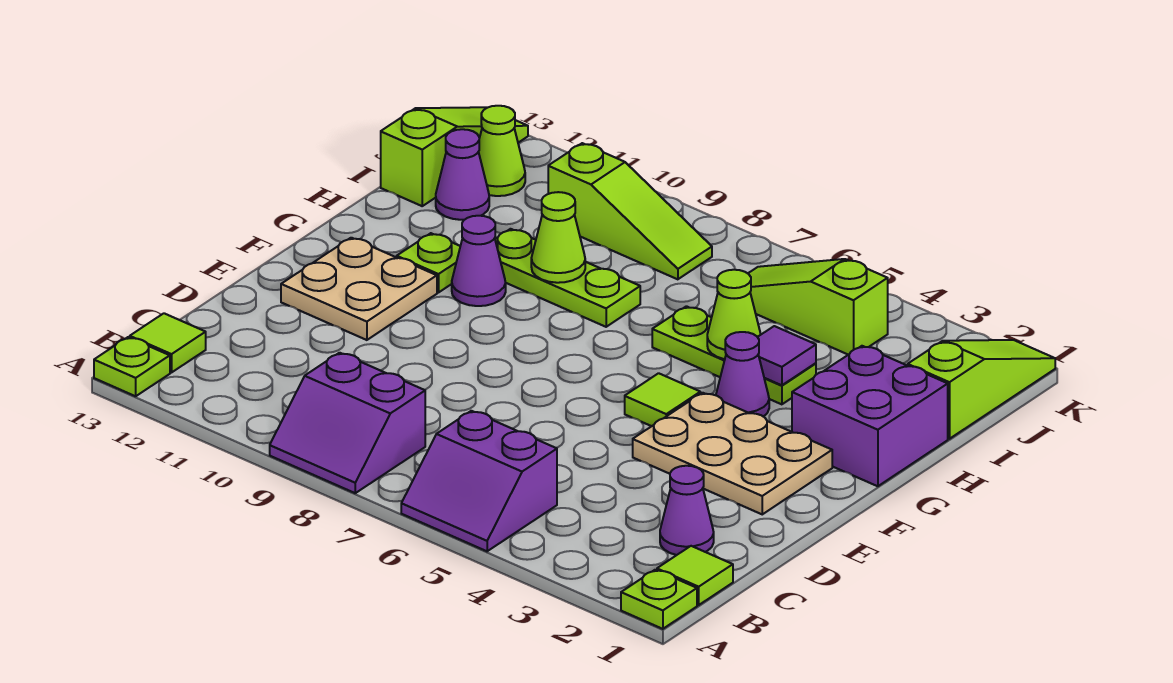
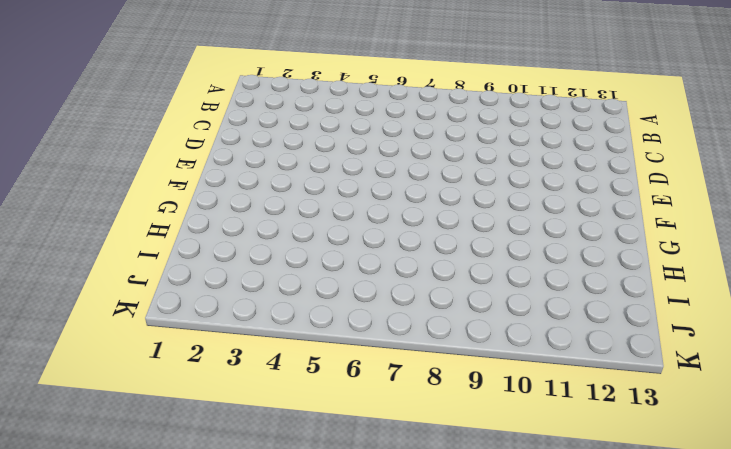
none -> lime 1x1 plate [621,570,697,629]
none -> purple 2x2 slope [401,411,557,551]
none -> purple 2x2 slope [270,353,425,493]

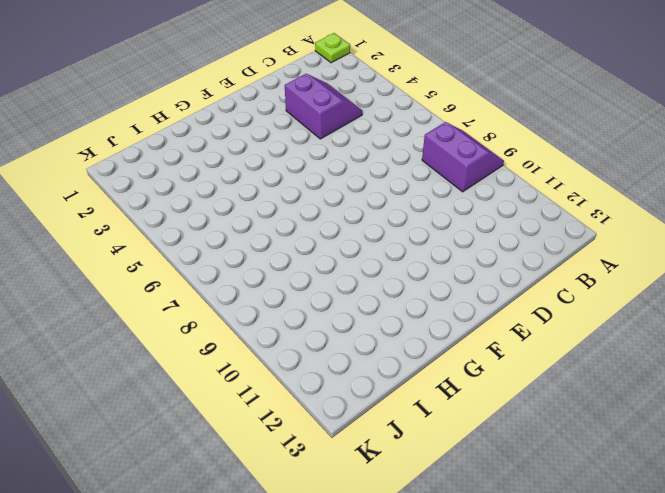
purple 2x2 slope [285,74,362,139] -> purple 2x2 slope moved to [401,411,557,551]
none -> lime 1x1 plate [94,337,170,396]
none -> lime 1x1 tile [657,546,733,605]
none -> lime 1x1 tile [130,313,206,373]

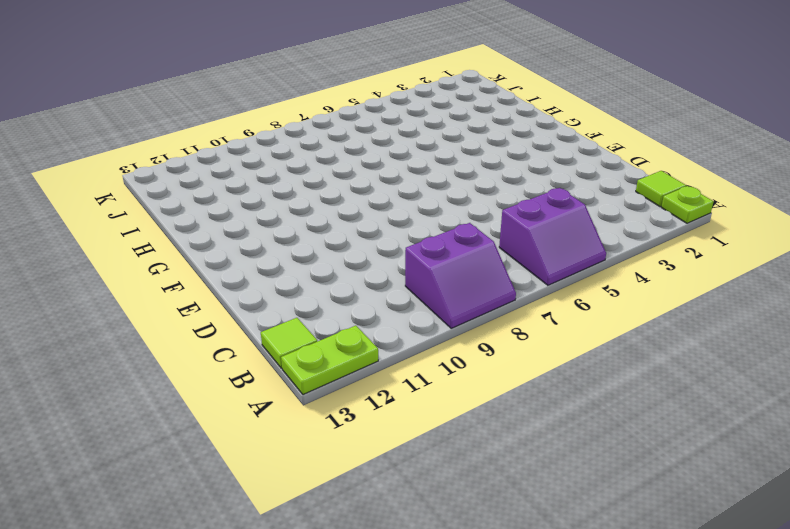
lime 1x2 plate [281,326,378,395] -> lime 1x1 plate [94,337,170,396]
none -> purple 1x1 cone [660,466,714,555]
none -> tan 2x3 plate [633,393,832,514]
none -> tan 2x2 plate [281,238,437,340]

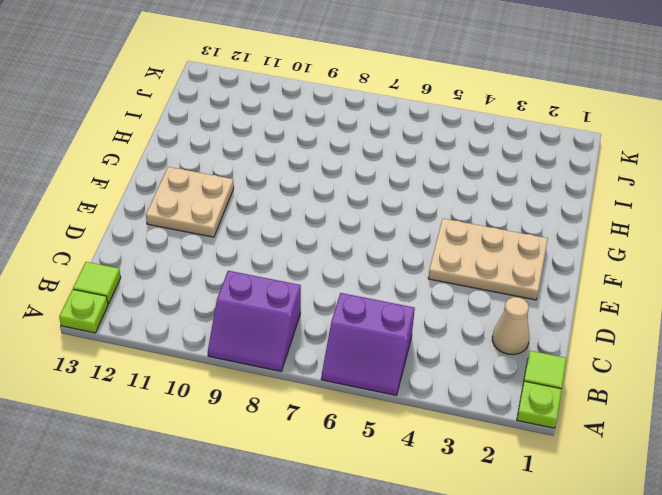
tan 1x1 cone [492,297,530,355] -> purple 1x1 cone [660,466,714,555]
none -> lime 1x1 tile [625,373,700,426]
none -> purple 2x2 brick [792,346,948,486]
none -> purple 1x1 cone [716,332,769,417]

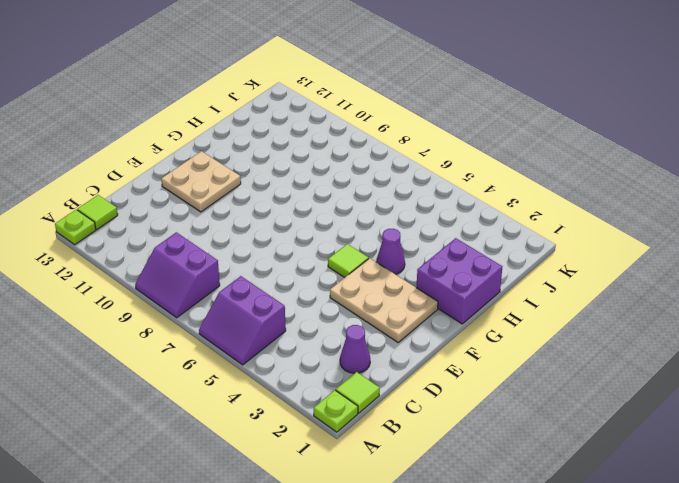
none -> purple 1x1 cone [452,216,506,306]
none -> lime 1x1 plate [397,233,460,293]
none -> lime 1x3 plate [652,306,816,404]

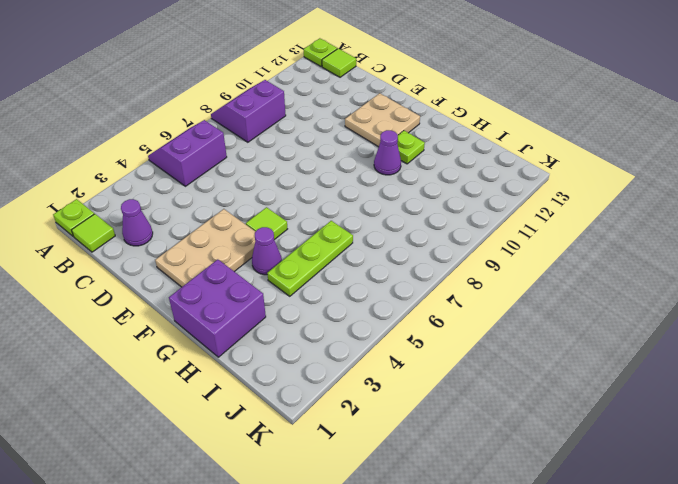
none -> lime 1x3 plate [495,229,640,327]
none -> lime 1x3 slope [908,340,1055,439]
none -> purple 1x1 cone [436,129,489,220]

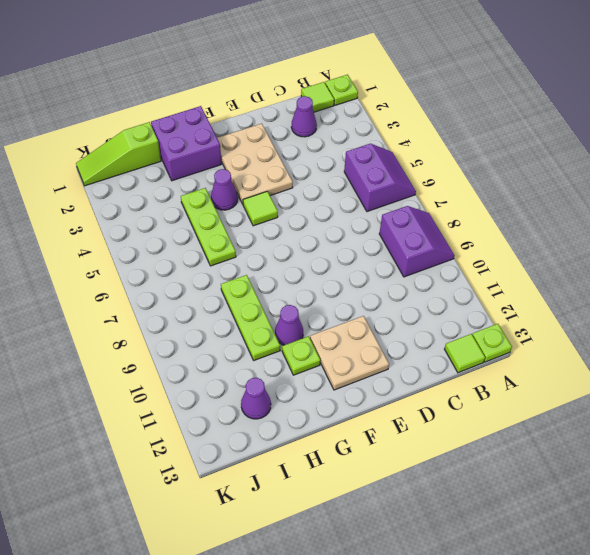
none -> lime 1x3 slope [381,107,528,206]
none -> lime 1x3 slope [748,259,888,355]
none -> lime 1x3 slope [548,143,712,279]

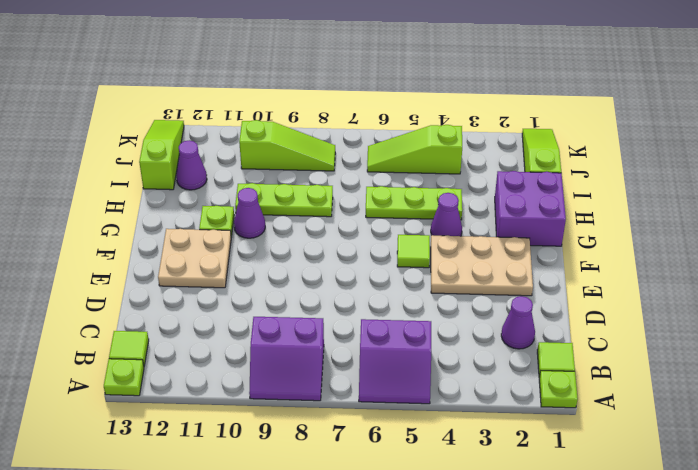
none -> lime 1x1 cone [479,106,525,196]
none -> purple 1x1 tile [758,326,816,385]
none -> lime 1x1 cone [707,270,761,359]

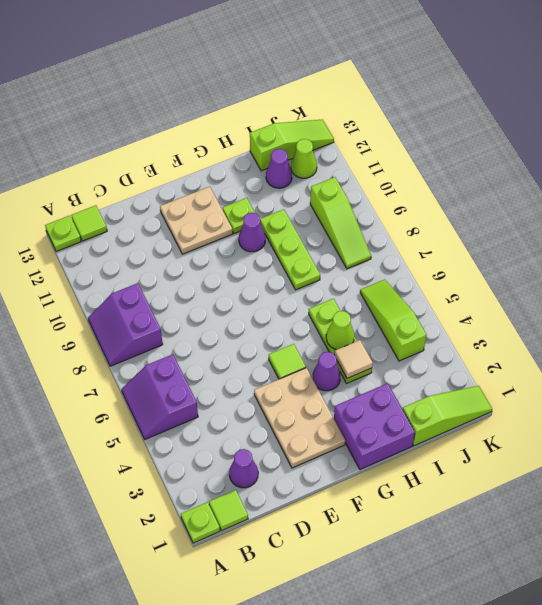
tan 1x1 tile [335,340,373,378] -> purple 1x1 tile [758,326,816,385]
none -> lime 1x1 cone [531,192,585,283]

